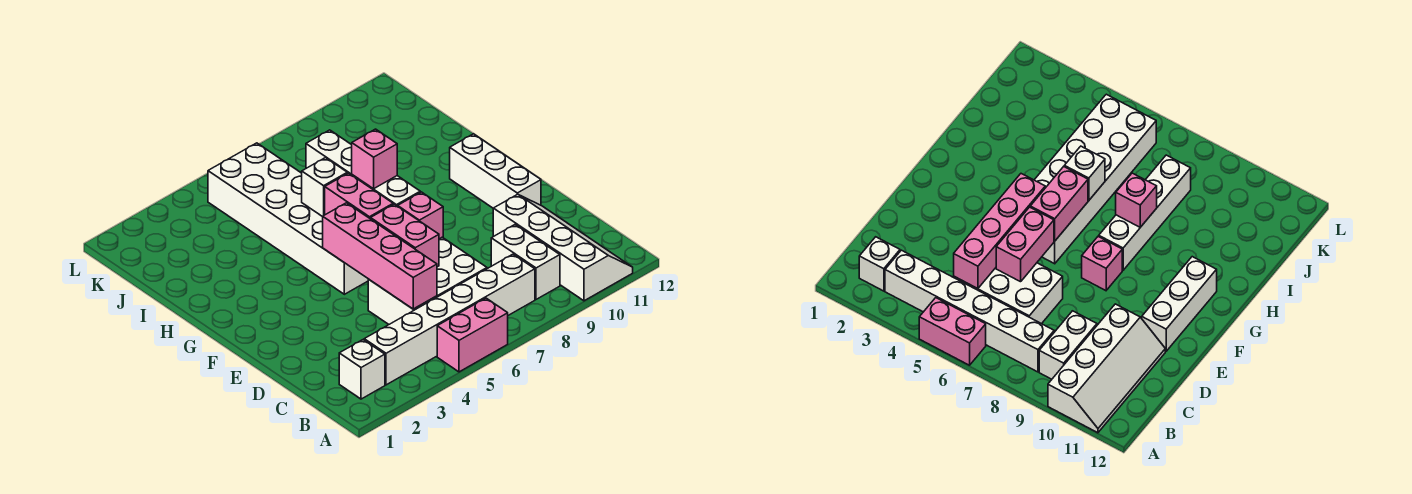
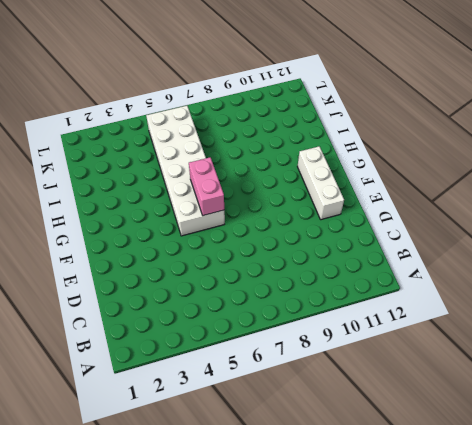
none -> pink 1x2 brick [437,298,508,372]
none -> white 2x4 slope [493,194,633,301]
none -> white 1x1 brick [339,340,385,399]

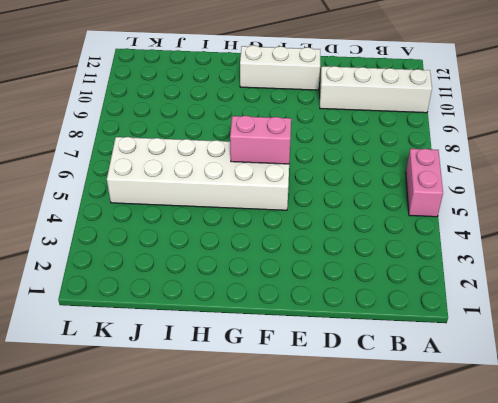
none -> white 1x1 brick [339,340,385,399]
none -> white 1x6 brick [364,254,535,385]
none -> white 1x2 brick [491,225,560,299]

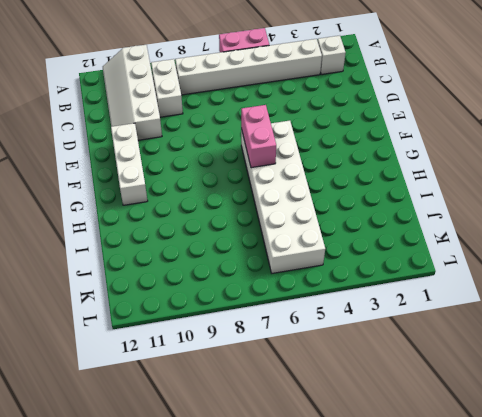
none -> white 2x3 brick [368,237,487,324]
none -> pink 1x1 brick [398,192,443,239]
none -> white 1x4 brick [306,130,420,206]

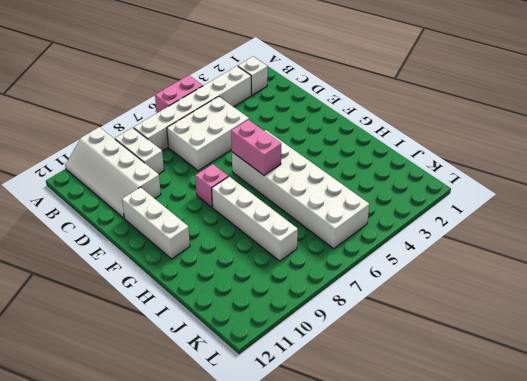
none -> pink 1x4 brick [323,203,437,309]
none -> pink 1x2 brick [371,204,439,267]
none -> white 1x1 brick [302,158,347,217]

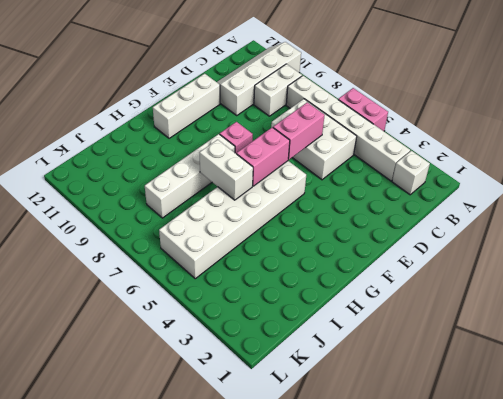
white 1x2 brick [199,140,253,200] -> white 1x1 brick [302,158,347,217]
none -> pink 1x4 brick [323,203,437,309]
none -> pink 1x1 brick [352,129,397,189]

